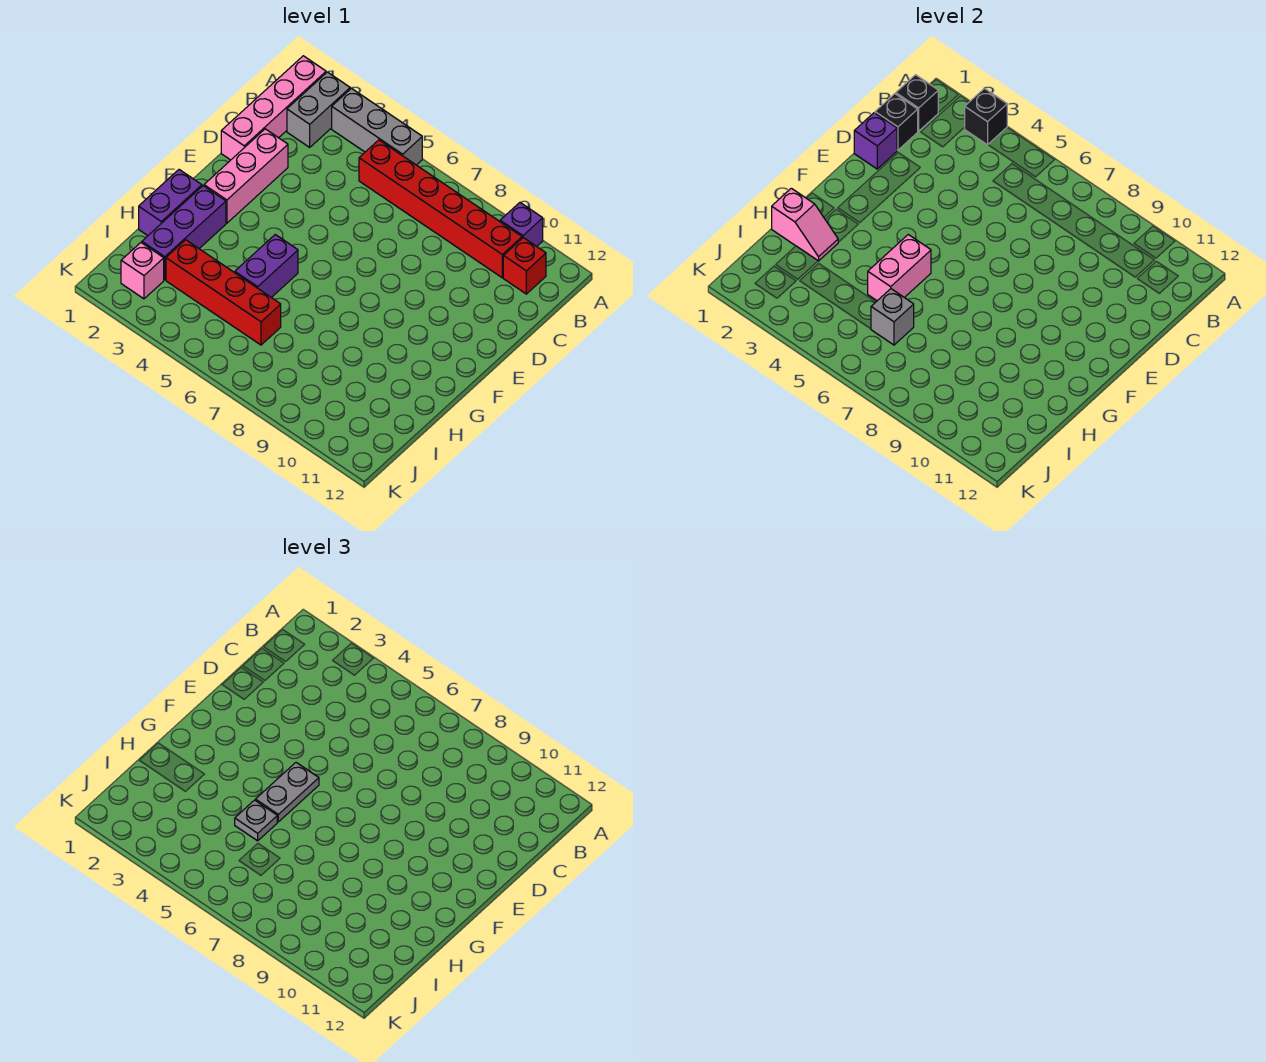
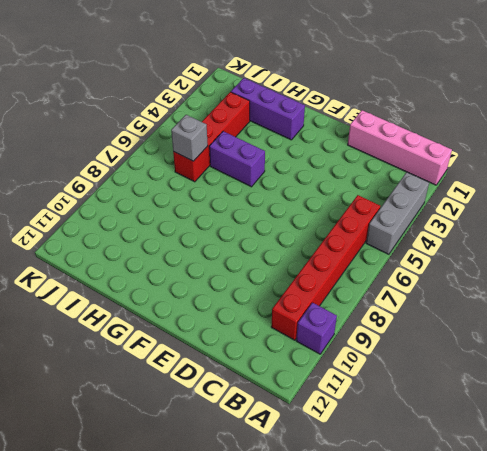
none -> grey 1x2 brick [287,72,350,147]
none -> red 1x1 brick [503,238,546,294]
none -> pink 1x3 brick [204,129,288,223]

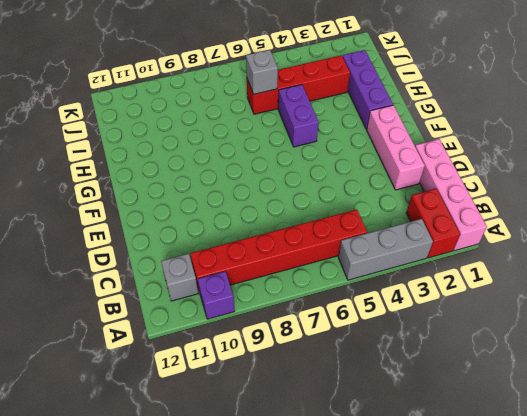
red 1x2 brick [406,189,460,258] -> grey 1x2 brick [287,72,350,147]
grey 1x1 brick [161,254,198,301] -> red 1x1 brick [503,238,546,294]
none -> purple 1x2 brick [139,170,202,236]
none -> pink 1x1 brick [121,243,164,299]
none -> black 1x1 brick [965,88,1007,145]

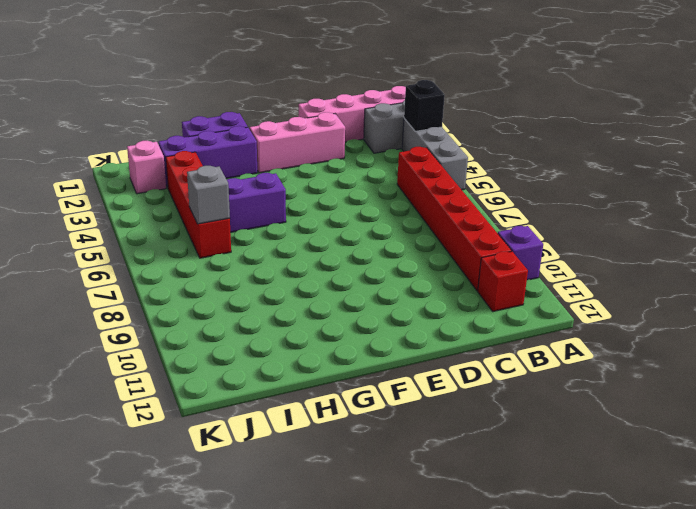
none -> black 1x1 brick [896,75,938,131]
none -> black 1x1 brick [875,94,918,150]
none -> purple 1x1 brick [854,113,897,169]

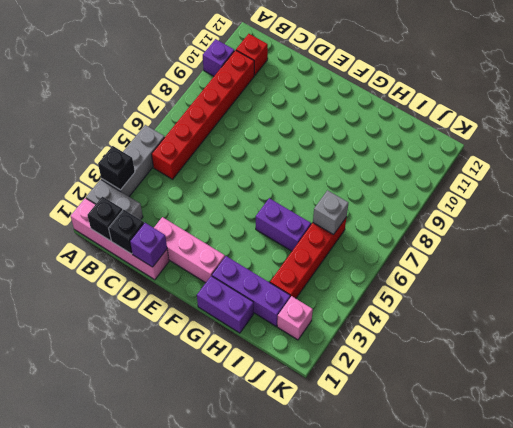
none -> pink 1x2 brick [868,235,931,301]
none -> pink 1x2 slope [772,188,838,261]
none -> grey 1x2 plate [256,763,319,822]

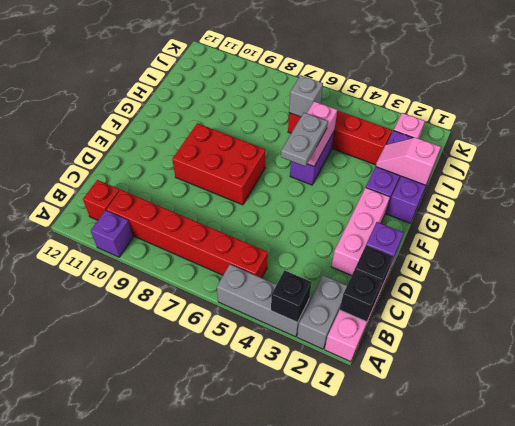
red 2x3 brick [172,123,265,205] -> none
none -> grey 1x1 plate [235,800,277,841]

